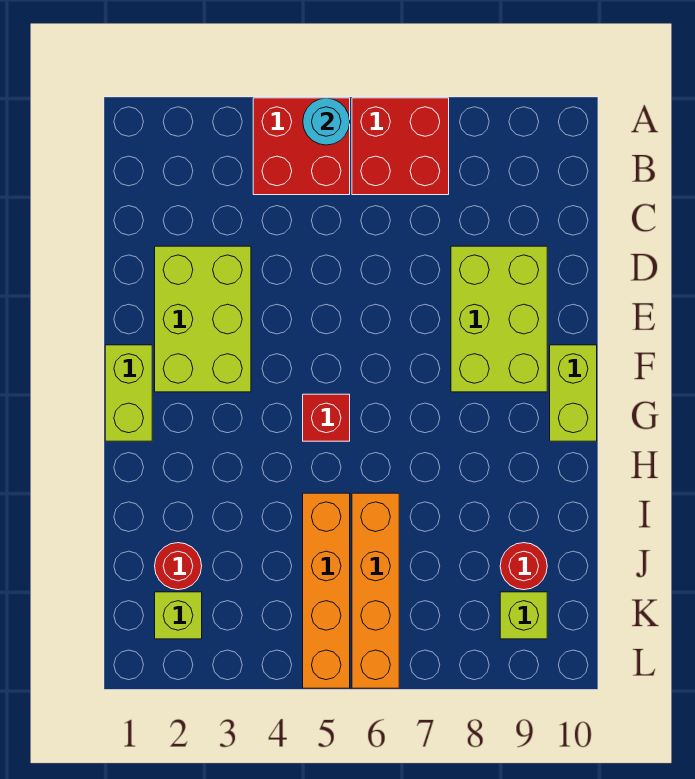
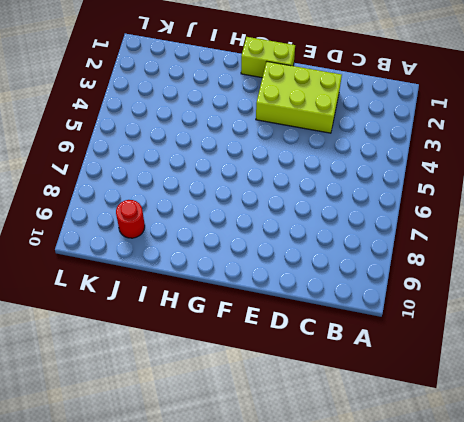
none -> red 2x2 brick [253,98,350,195]
none -> red 2x2 brick [352,98,449,195]
none -> lime 2x3 brick [451,246,547,392]

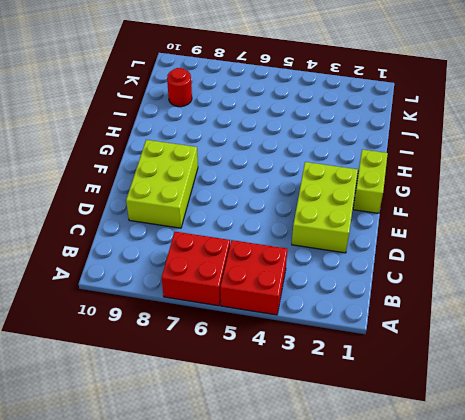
none -> lime 1x2 brick [550,345,597,441]
none -> red 1x1 brick [303,394,350,441]
none -> orange 1x4 brick [303,493,350,688]

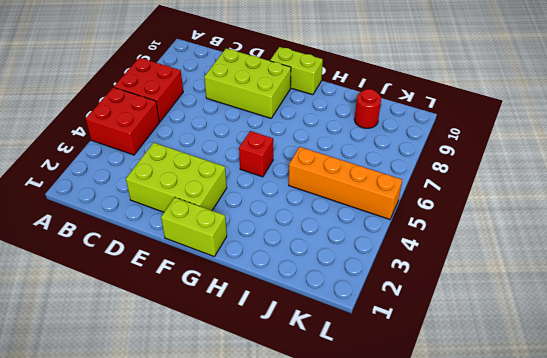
none -> orange 1x4 brick [352,493,399,688]
none -> red 1x1 round brick [155,543,202,590]
none -> lime 1x1 brick [155,592,202,639]

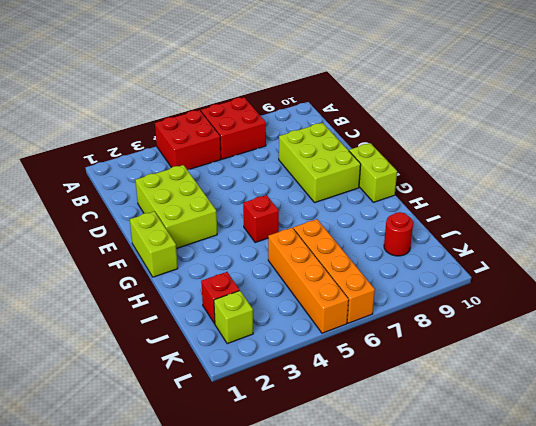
red 1x1 brick [201,272,240,324] -> red 1x1 round brick [155,543,202,590]
none -> lime 1x1 brick [500,592,547,639]
none -> cyan 1x1 round brick [303,98,350,145]

